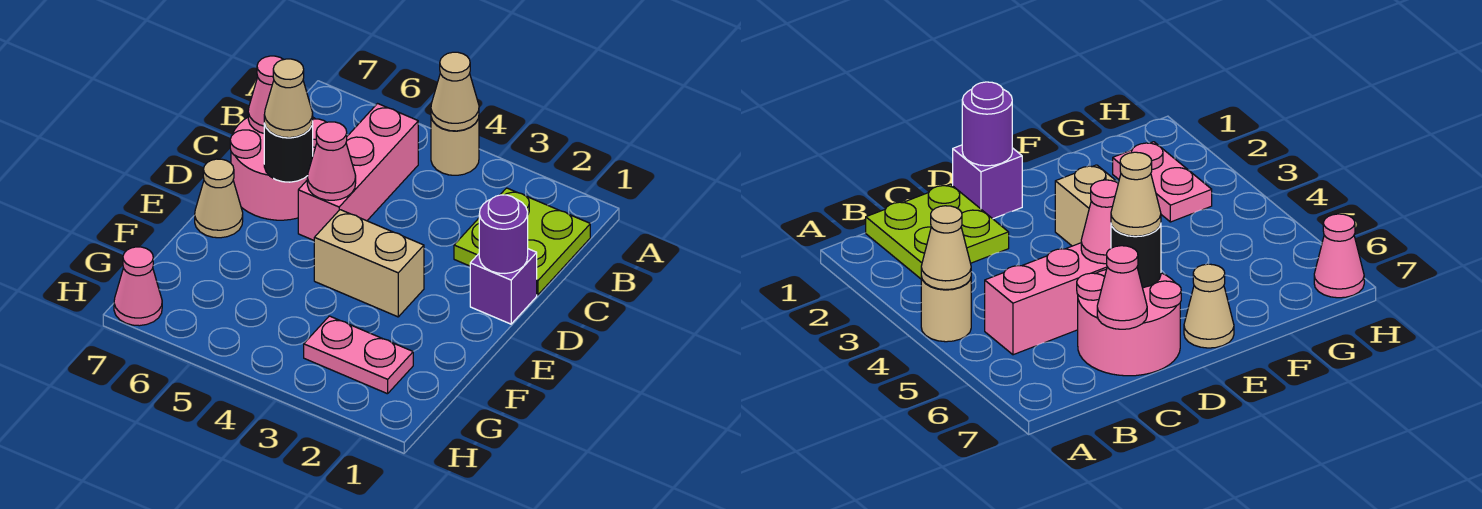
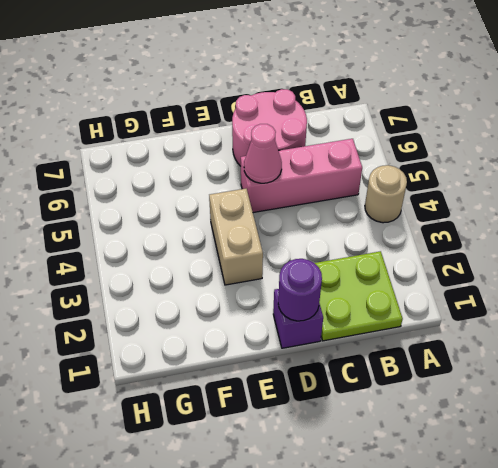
none -> tan 1x1 cone [195,159,243,238]
none -> pink 1x2 plate [304,316,413,394]
none -> pink 1x1 cone [114,247,162,326]

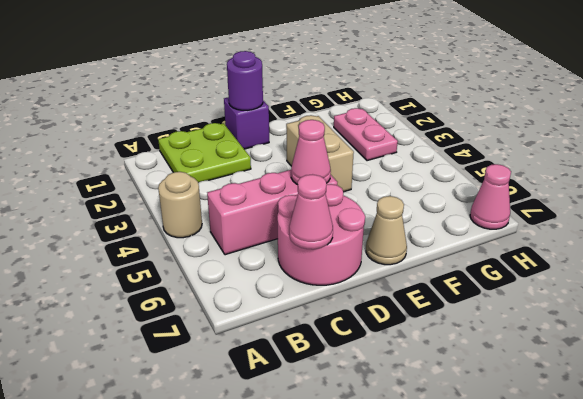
none -> tan 1x1 cone [431,52,479,131]
none -> black 1x1 round brick [264,121,313,182]
none -> tan 1x1 cone [264,59,313,138]

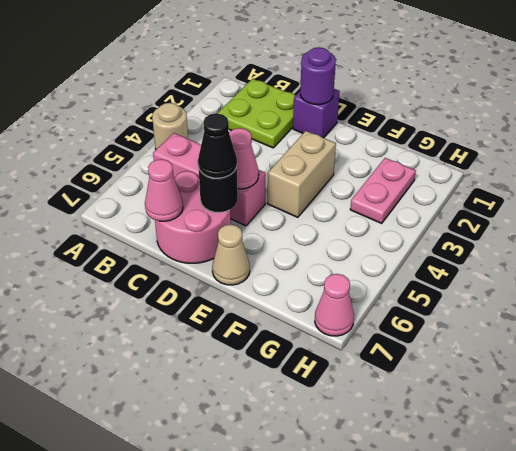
black 1x1 cone [198,113,237,178] -> tan 1x1 cone [264,59,313,138]
none -> tan 1x1 cone [431,52,479,131]

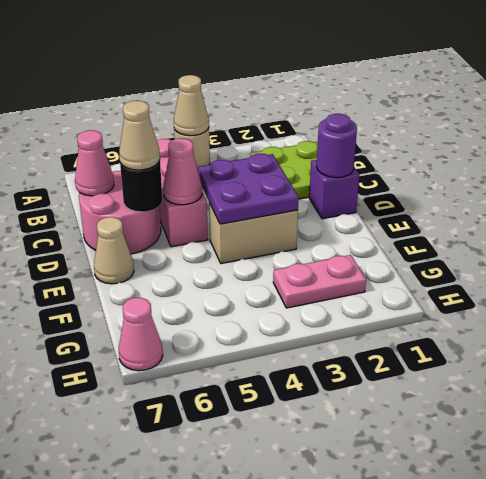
purple 2x2 plate [198,154,299,224] -> none

